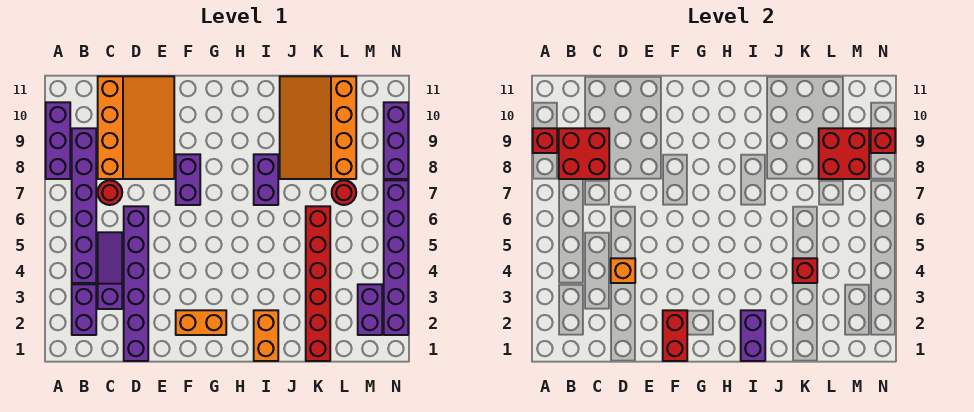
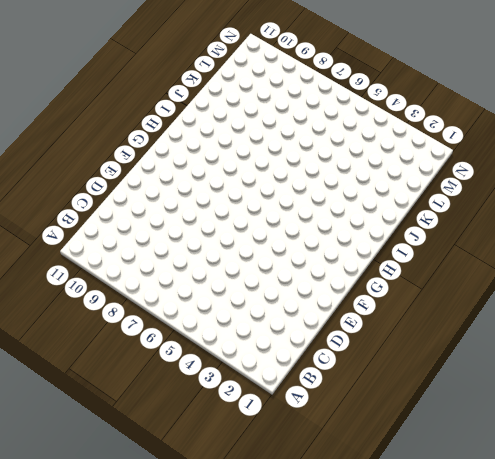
none -> purple 1x3 brick [46,102,70,179]
none -> purple 1x2 brick [72,284,96,335]
none -> purple 1x6 brick [72,128,96,283]

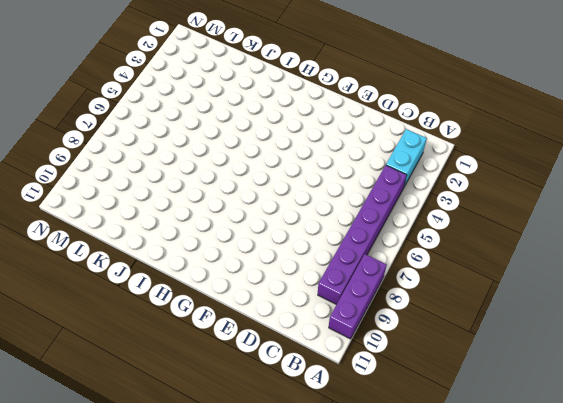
cyan 1x2 brick [386,129,427,186] -> purple 1x2 brick [72,284,96,335]
none -> purple 1x3 slope [98,232,122,309]
none -> red 1x1 round brick [98,180,122,205]
none -> orange 3x4 slope [98,76,174,179]

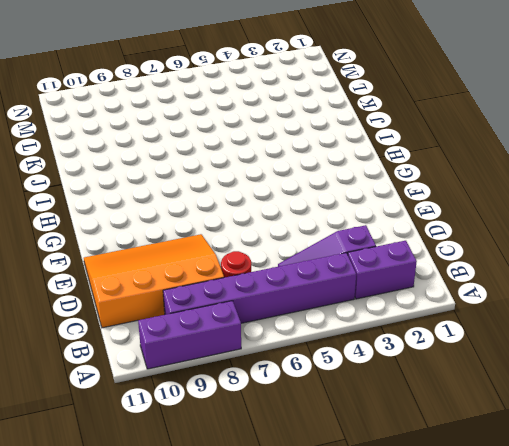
none -> purple 1x6 brick [124,206,148,361]
none -> orange 1x2 brick [176,310,226,335]
none -> purple 1x2 brick [176,154,200,205]

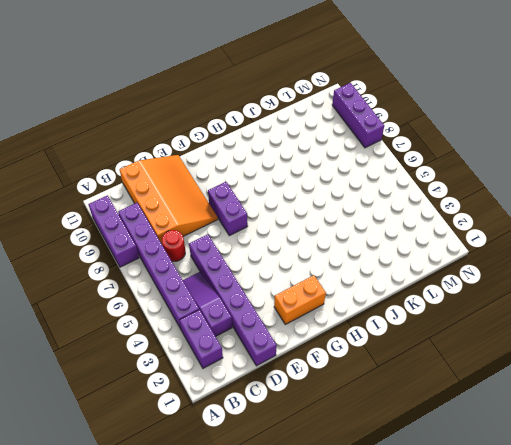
none -> orange 1x2 brick [254,310,278,361]
none -> purple 1x2 brick [254,154,278,205]
none -> orange 3x4 slope [280,76,356,179]

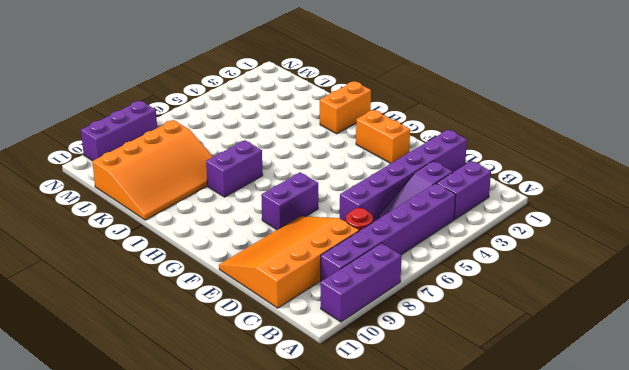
none -> red 1x6 brick [306,206,330,361]
none -> red 1x1 round brick [332,180,356,205]
none -> purple 1x2 brick [358,284,382,335]

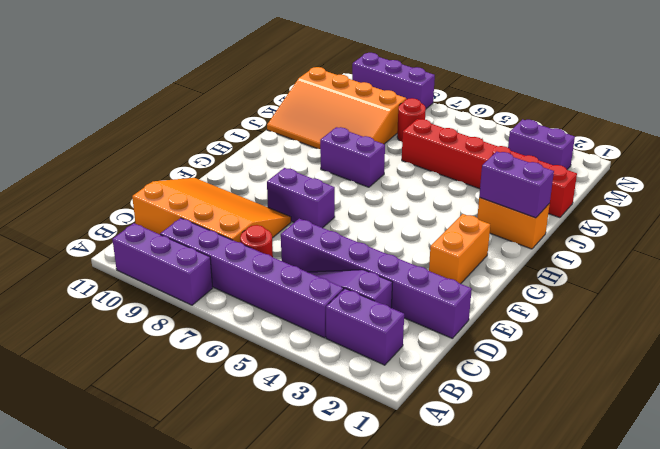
none -> purple 1x6 brick [384,180,408,335]
none -> red 1x1 brick [533,128,557,153]
none -> red 2x2 brick [559,128,609,179]

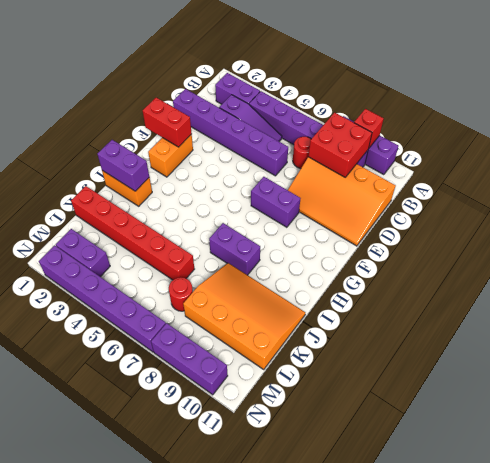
none -> orange 1x1 brick [611,258,635,283]
none -> red 1x1 brick [793,258,817,283]
none -> red 2x2 brick [819,128,869,179]

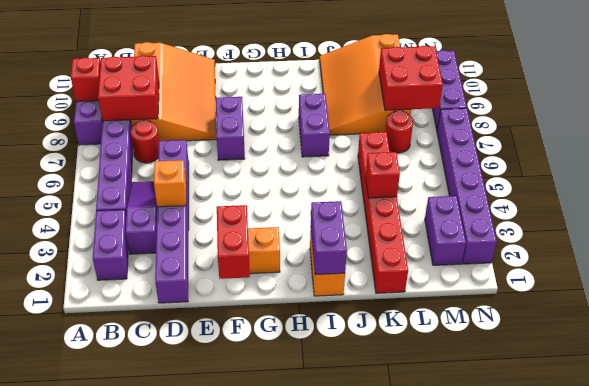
none -> red 1x1 brick [871,128,895,153]

